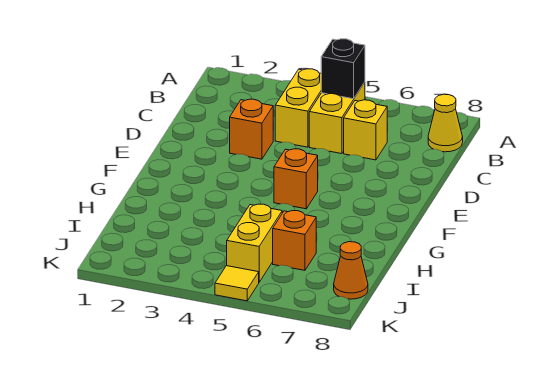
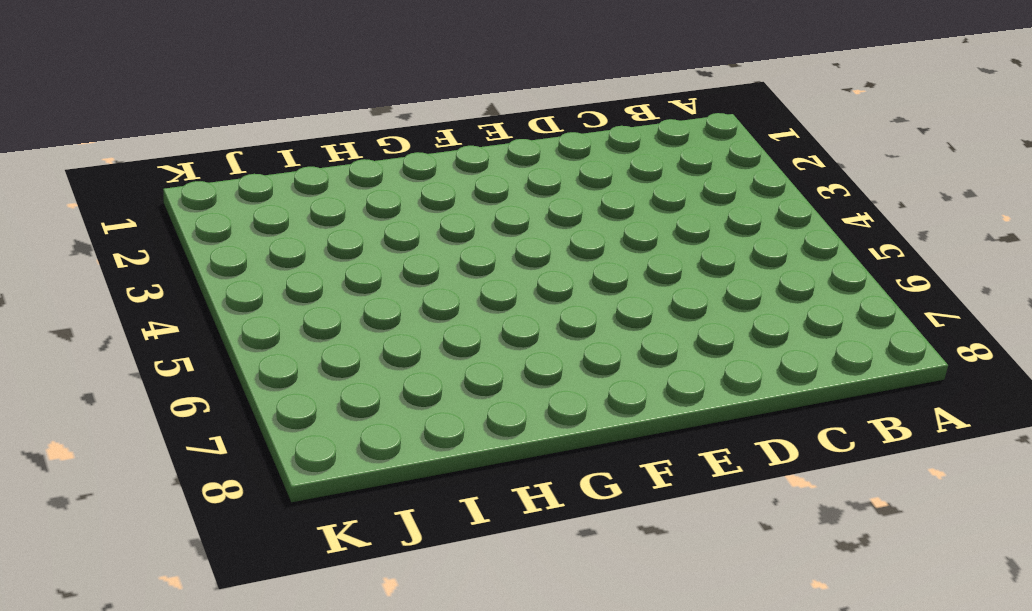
none -> yellow 1x2 brick [275,69,321,147]
none -> yellow 1x2 brick [309,82,365,154]

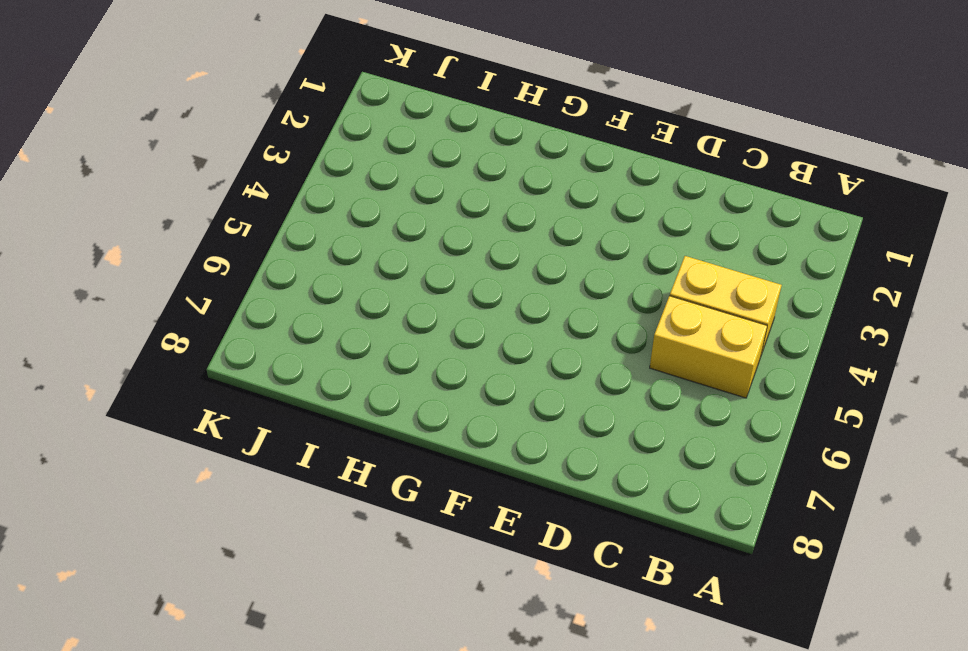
none -> yellow 1x1 cone [428,94,463,152]
none -> yellow 1x1 brick [344,100,387,160]

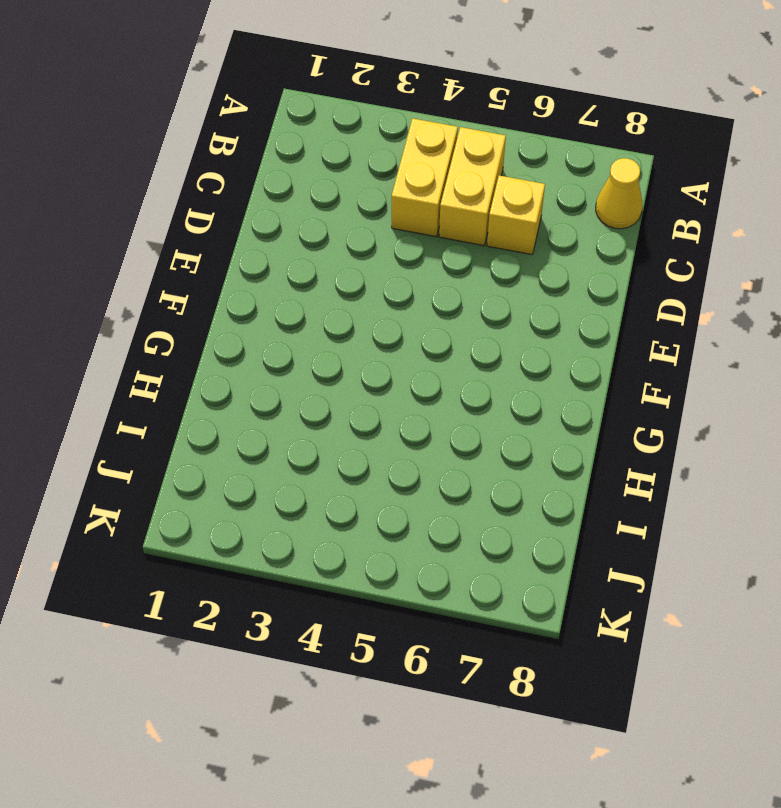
none -> orange 1x1 brick [230,99,273,159]
none -> orange 1x1 brick [274,149,318,209]

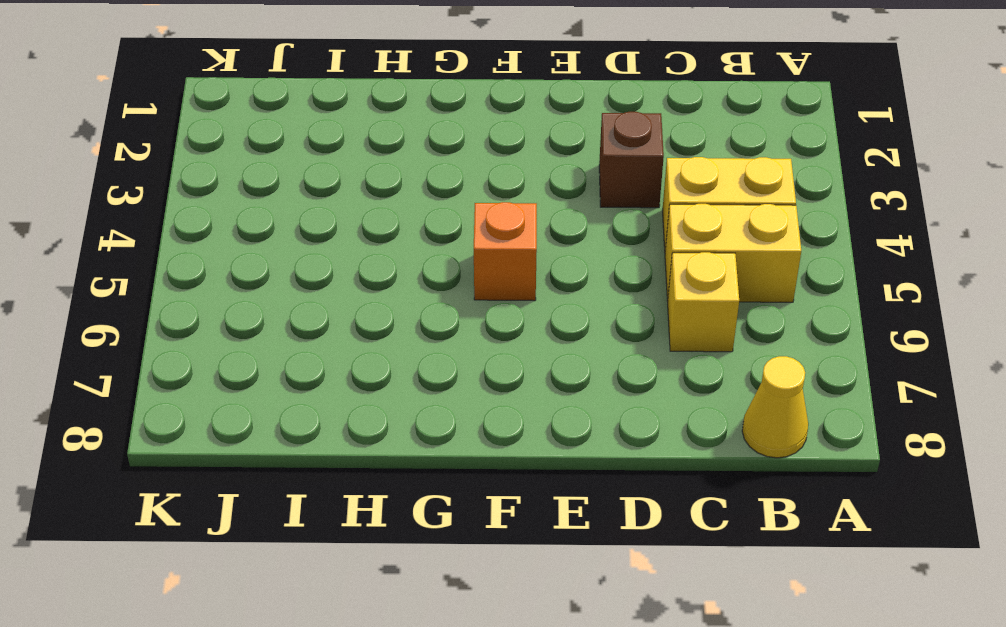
brown 1x1 brick [599,112,664,208] -> orange 1x1 brick [230,99,273,159]
none -> yellow 1x2 brick [227,204,282,282]
none -> orange 1x1 brick [273,210,316,270]

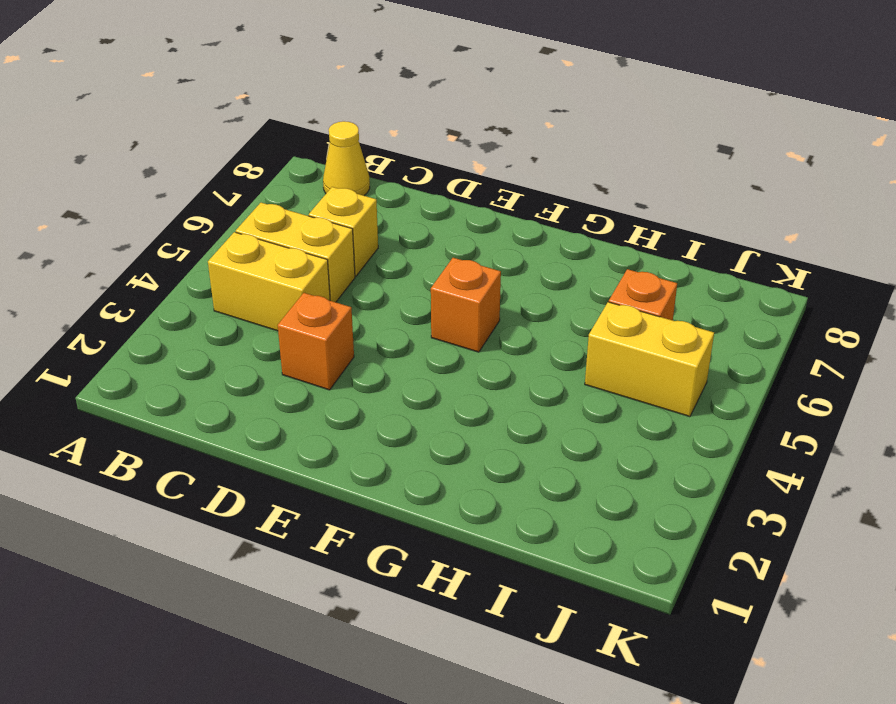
none -> orange 1x1 cone [334,242,368,299]
none -> yellow 1x1 tile [215,266,259,301]

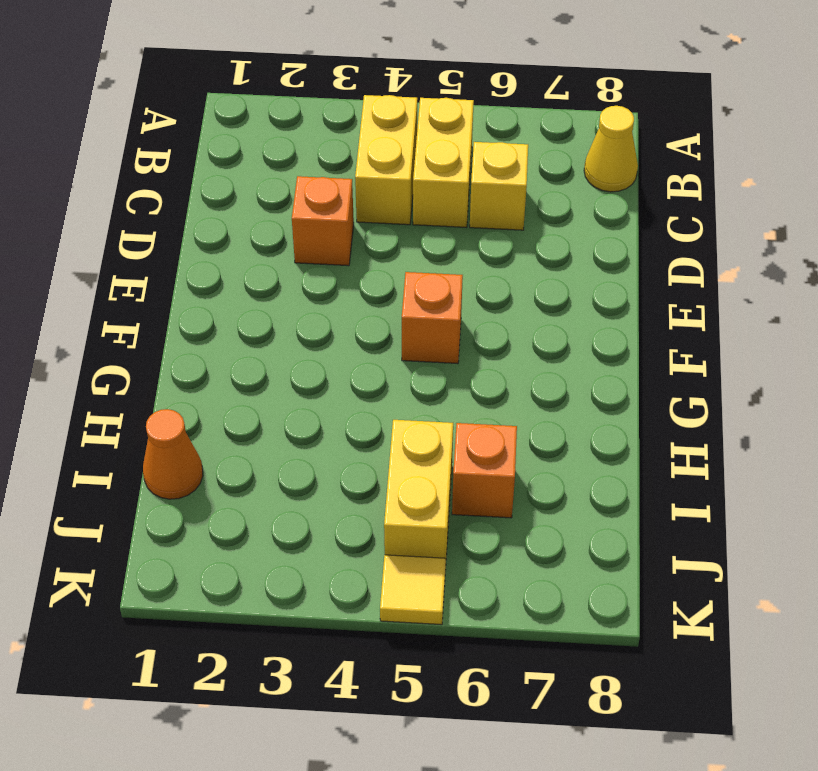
orange 1x1 cone [143,409,203,499] -> orange 1x1 cone moved to [334,242,368,299]
none -> black 1x1 brick [321,39,365,99]

